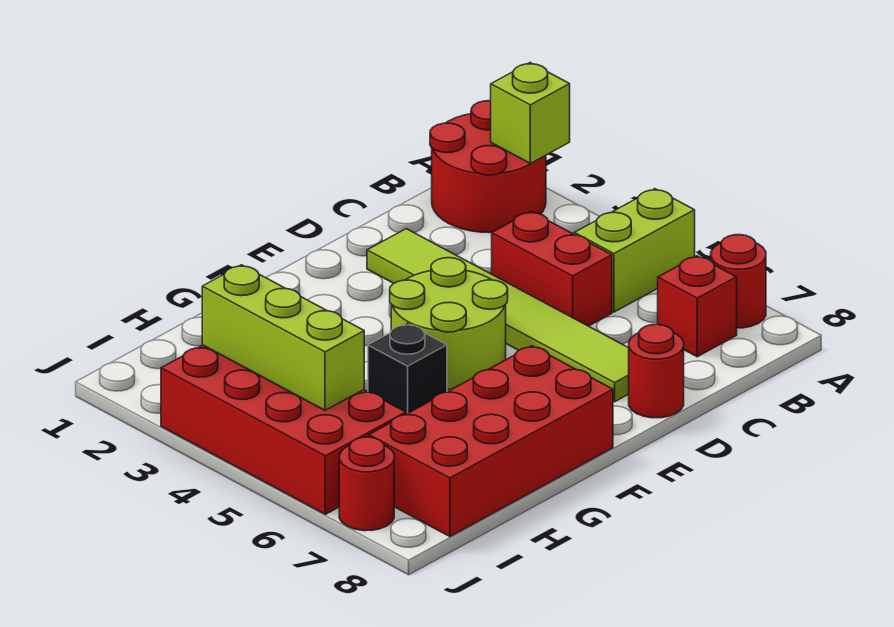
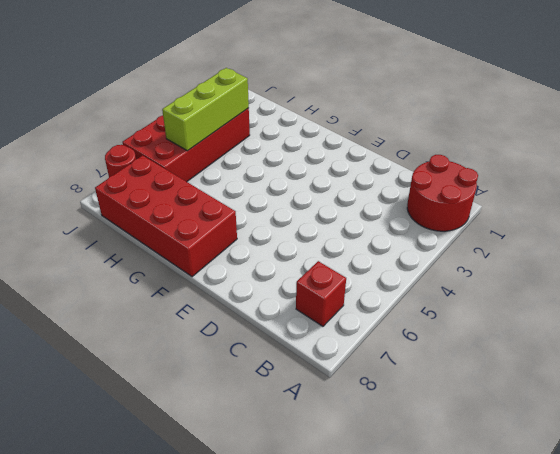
none -> lime 1x2 brick [574,189,695,312]
none -> red 1x1 round brick [711,235,766,328]
none -> red 1x2 brick [492,211,612,326]

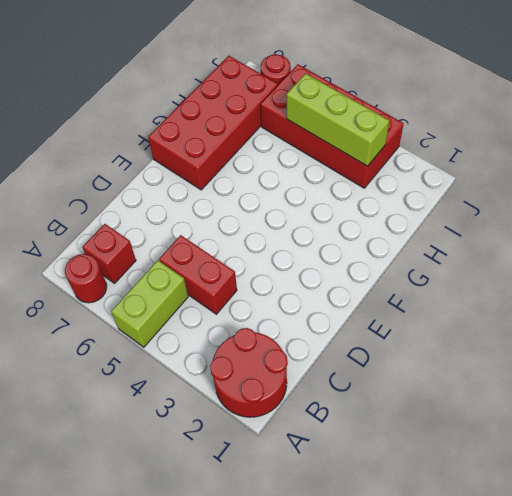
none -> lime 1x6 tile [367,229,629,402]
none -> red 1x1 round brick [629,324,684,418]
none -> lime 2x2 round brick [390,258,508,389]

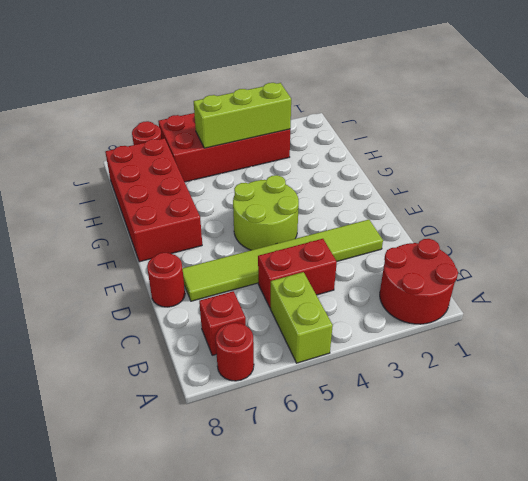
none -> black 1x1 brick [368,324,447,414]
none -> lime 1x1 brick [491,63,570,163]

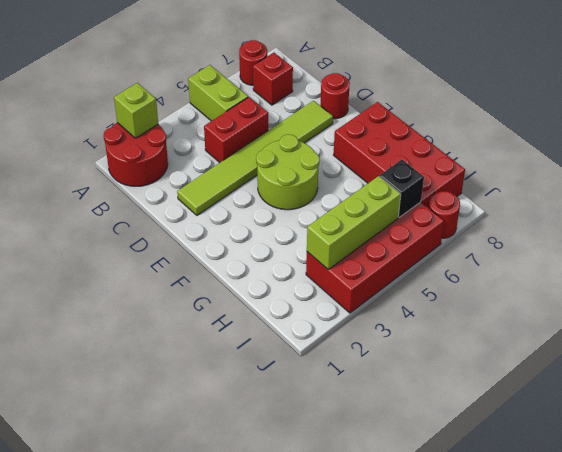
black 1x1 brick [380,160,424,217] -> black 1x1 brick moved to [368,324,447,414]

